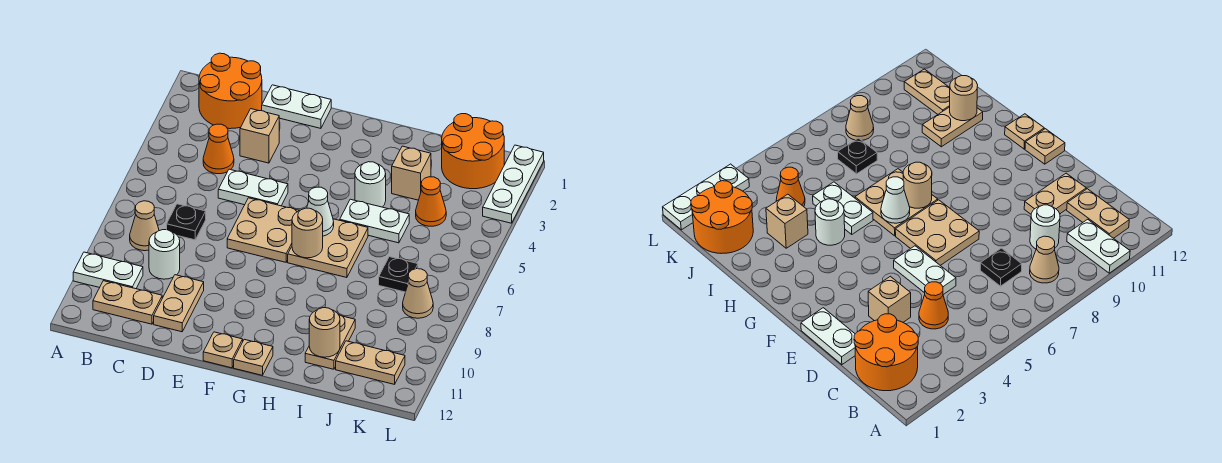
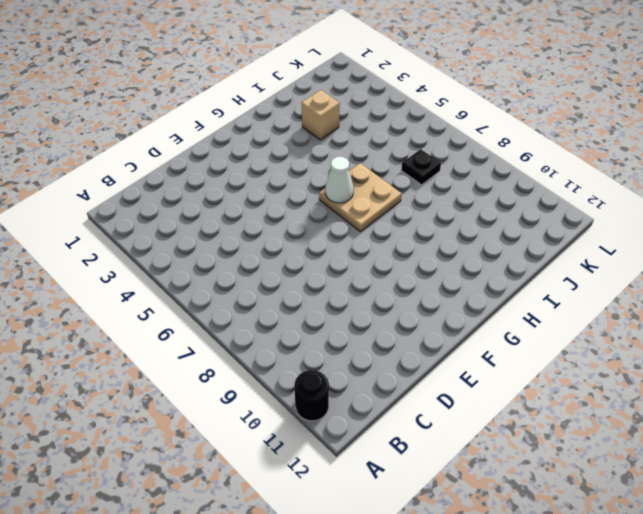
black 1x1 round brick [294,370,329,421] -> none
none -> white 1x2 plate [73,252,143,289]
none -> orange 2x2 round brick [199,53,262,129]
none -> tan 1x1 cone [130,201,159,251]

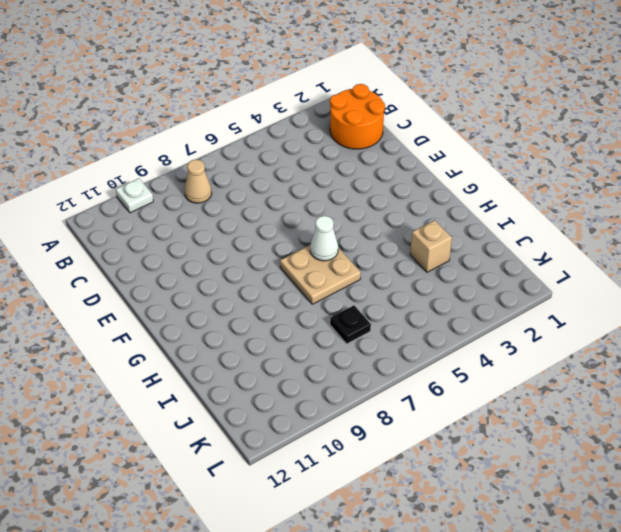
white 1x1 plate [116,178,153,213] -> white 1x2 plate [73,252,143,289]
none -> tan 1x2 plate [93,281,162,324]
none -> orange 1x1 cone [203,124,234,174]
none -> black 1x1 plate [167,204,206,240]

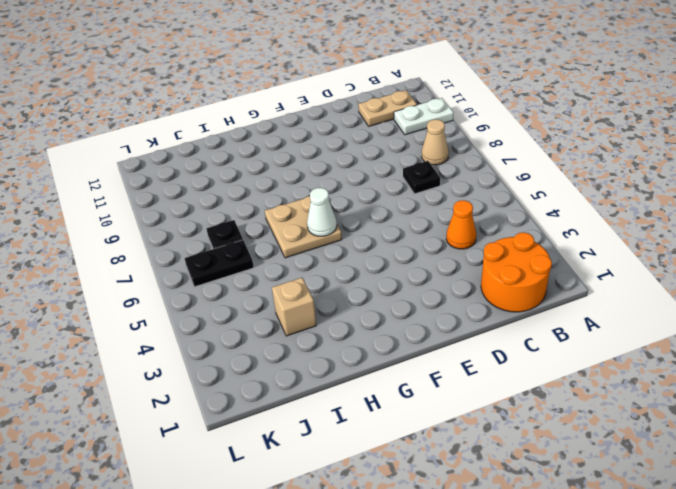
black 1x2 plate [185,240,254,287] -> none
none -> white 1x1 round brick [149,230,180,279]
none -> white 1x2 plate [262,85,331,128]
none -> tan 1x1 brick [240,109,279,163]

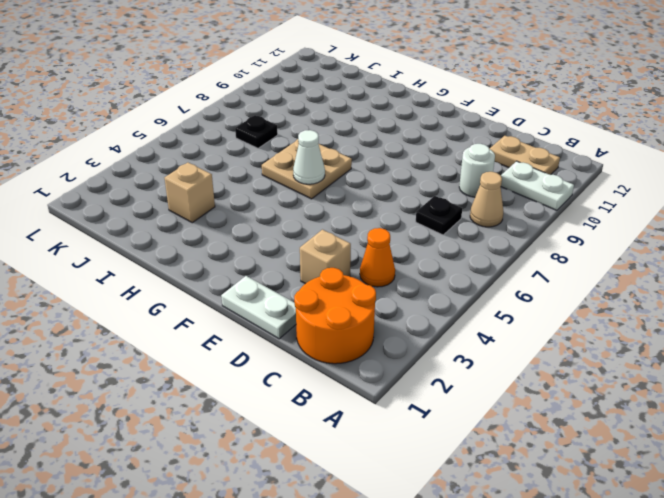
none -> white 1x2 plate [218,169,288,206]
none -> tan 1x2 plate [154,275,204,332]
none -> tan 2x2 plate [227,198,299,262]

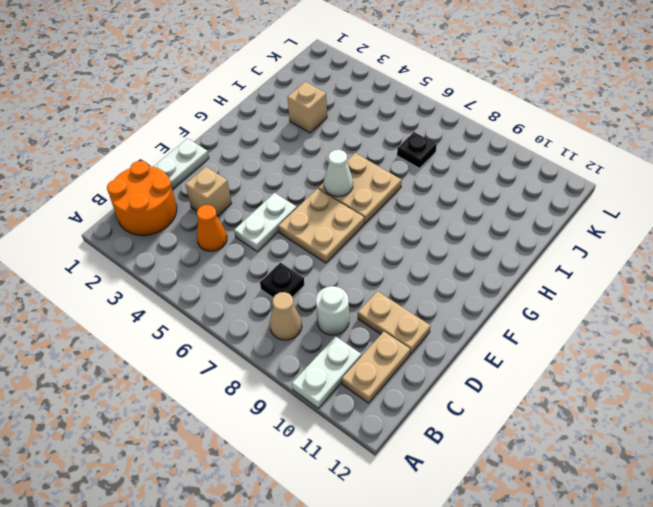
none -> tan 1x1 plate [203,332,243,368]
none -> tan 1x1 plate [234,339,273,375]
none -> white 1x1 round brick [355,162,386,207]

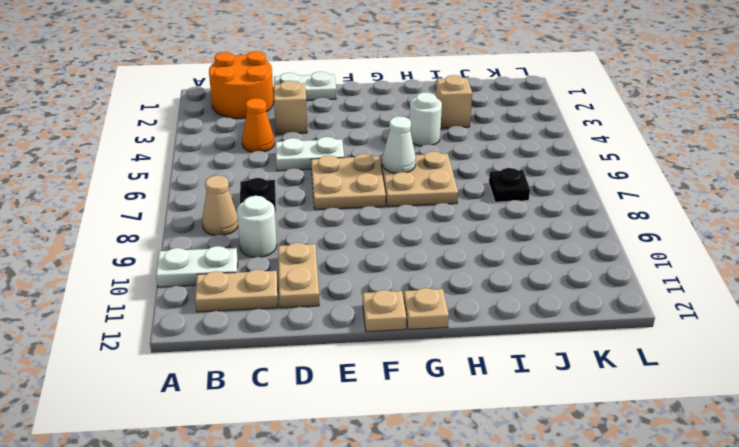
none -> white 1x2 plate [340,199,409,243]
none -> tan 1x2 plate [305,315,355,369]
none -> orange 2x2 round brick [442,114,504,189]

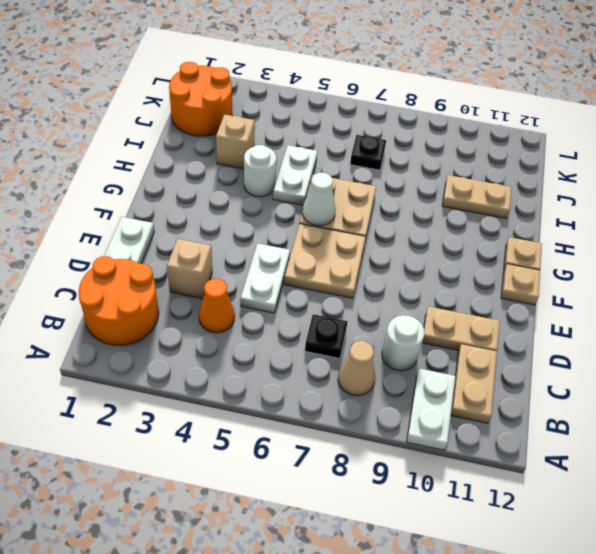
none -> orange 1x1 cone [416,177,446,226]
none -> tan 1x2 plate [336,341,405,384]
none -> tan 1x1 cone [403,269,433,318]

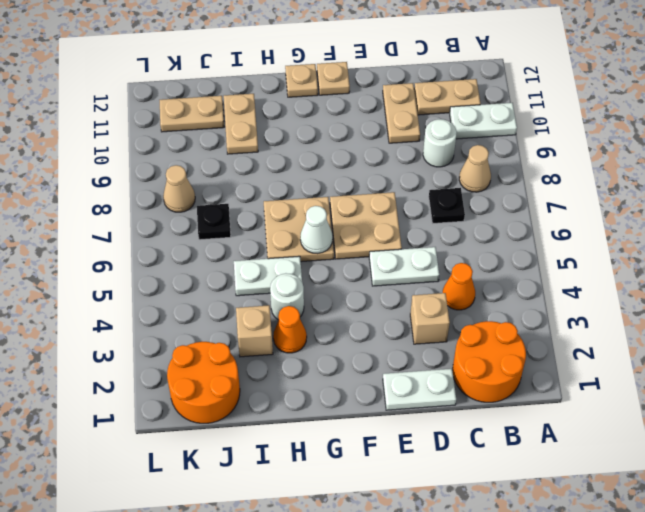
orange 1x1 cone [273,306,307,353] -> orange 1x1 cone moved to [416,177,446,226]
none -> white 1x3 plate [483,145,544,223]
none -> tan 1x1 round brick [292,208,323,258]
none -> tan 1x1 round brick [309,308,340,357]

